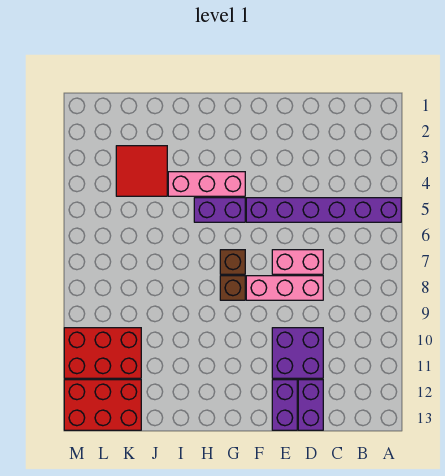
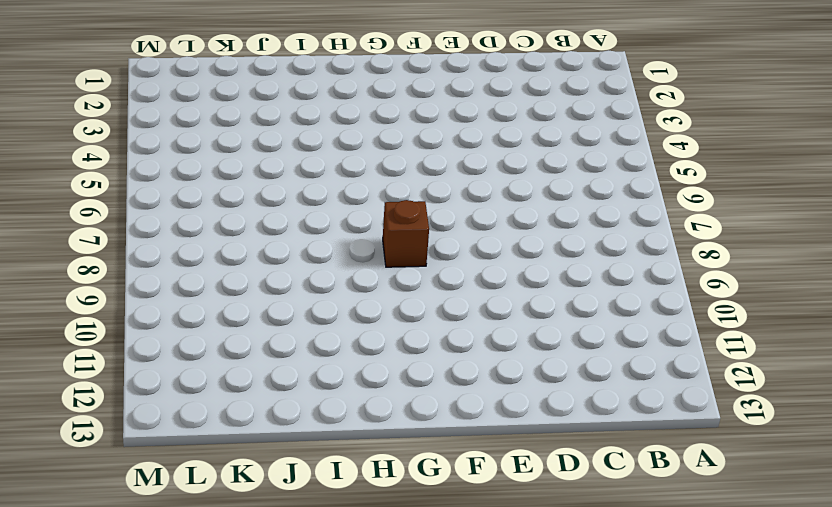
none -> purple 1x6 brick [246,198,401,222]
none -> pink 1x2 brick [272,250,323,274]
none -> pink 1x3 brick [246,276,323,300]

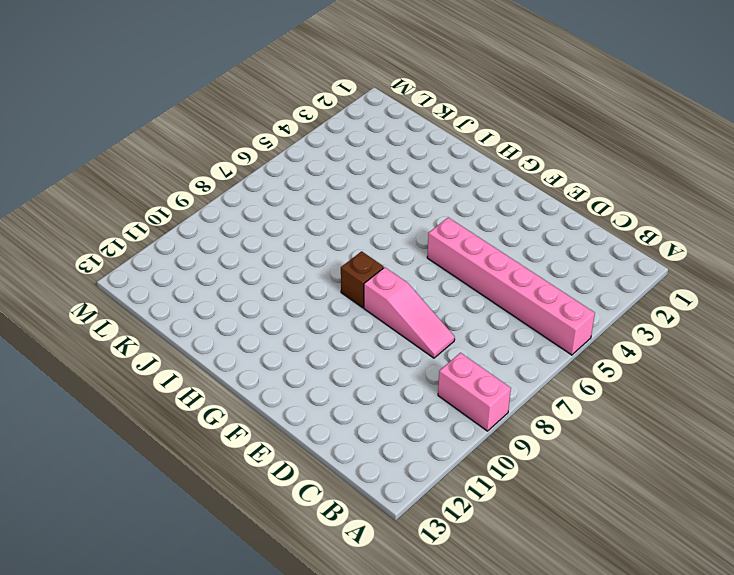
pink 1x6 brick [427,218,595,355] -> purple 1x6 brick [246,198,401,222]
pink 1x2 brick [438,353,511,431] -> pink 1x2 brick moved to [272,250,323,274]
pink 1x3 slope [364,267,455,358] -> pink 1x3 brick [246,276,323,300]
none -> purple 2x2 brick [272,328,323,378]
none -> purple 1x2 brick [298,380,323,430]
none -> purple 1x2 brick [272,380,297,430]

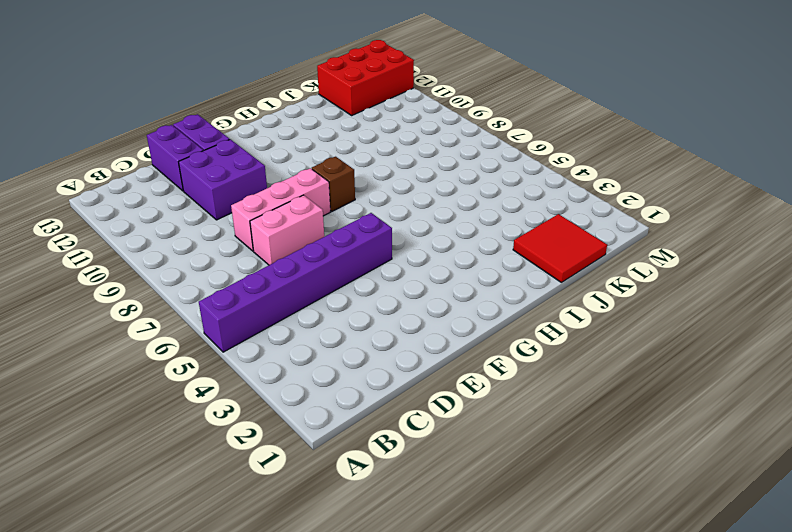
red 2x2 tile [513,214,607,282] -> red 2x2 tile moved to [116,146,167,196]
none -> pink 1x3 brick [168,172,245,196]
none -> purple 1x2 brick [194,198,245,222]
none -> brown 1x1 brick [220,250,245,274]

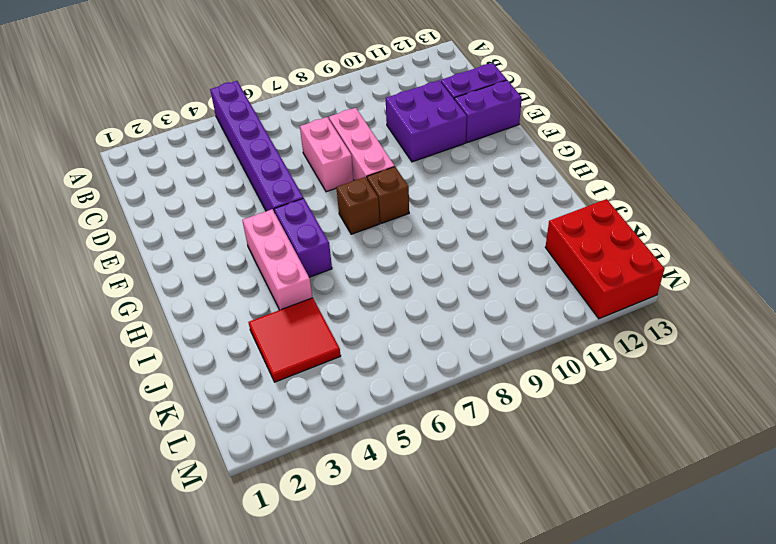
none -> red 2x3 brick [64,328,141,378]

